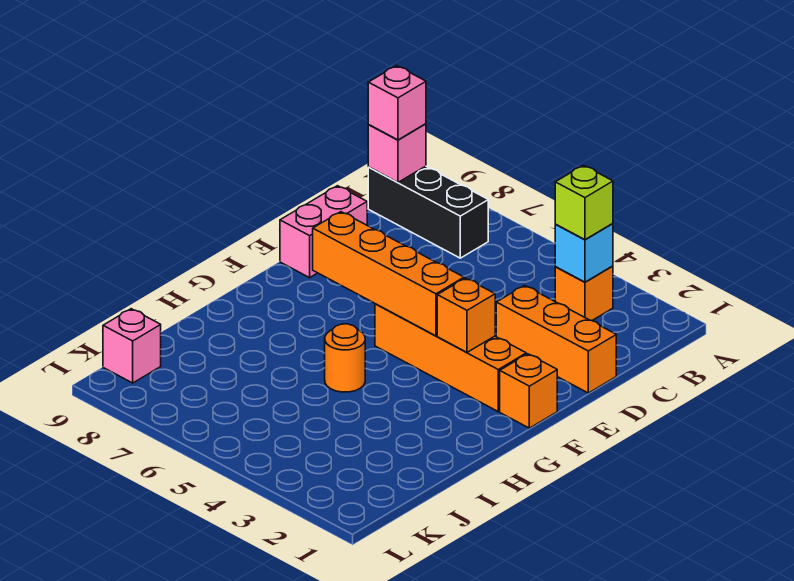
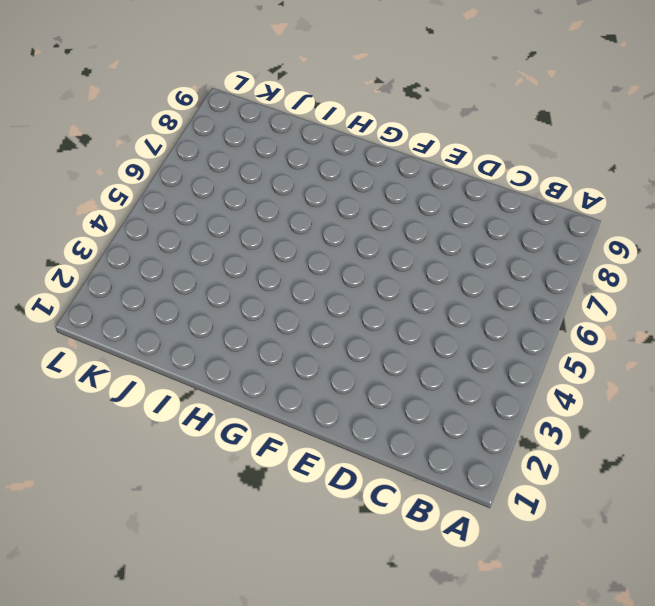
none -> orange 1x1 brick [555,266,613,321]
none -> black 1x3 brick [368,166,488,258]
none -> orange 1x3 brick [496,286,616,393]

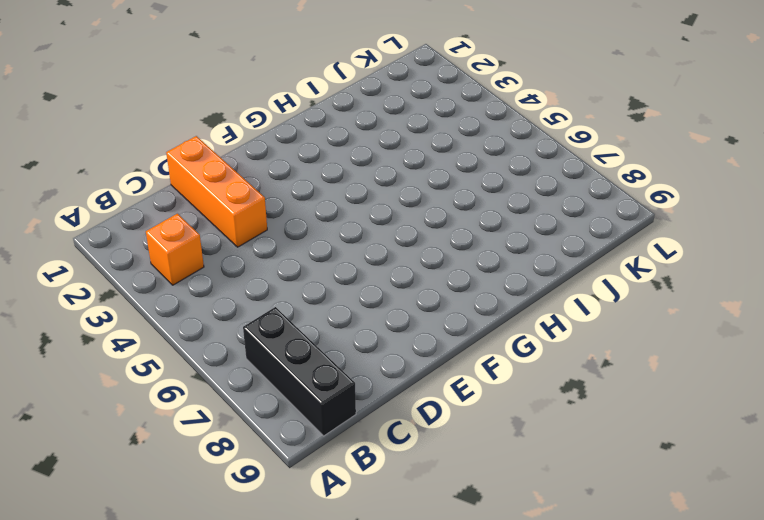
none -> pink 1x2 brick [280,186,367,278]
none -> orange 1x1 brick [500,354,557,428]
none -> orange 1x4 brick [375,304,526,411]

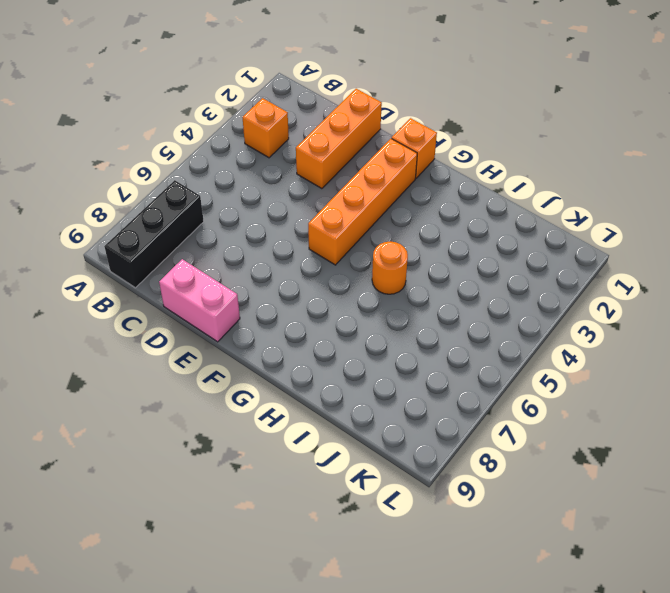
none -> pink 1x1 brick [103,309,161,383]
none -> cyan 1x1 brick [555,223,613,282]
none -> pink 1x1 brick [368,124,426,182]

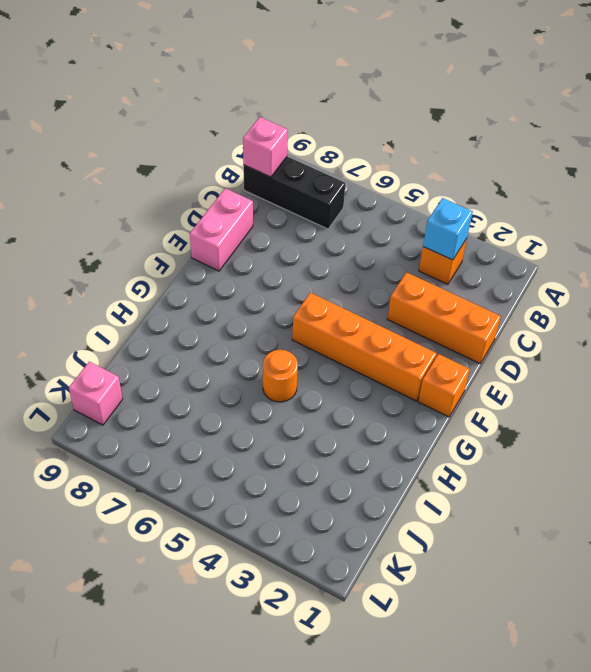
none -> orange 1x1 brick [437,278,495,352]
none -> orange 1x4 brick [313,212,464,336]
none -> lime 1x1 brick [555,165,613,240]

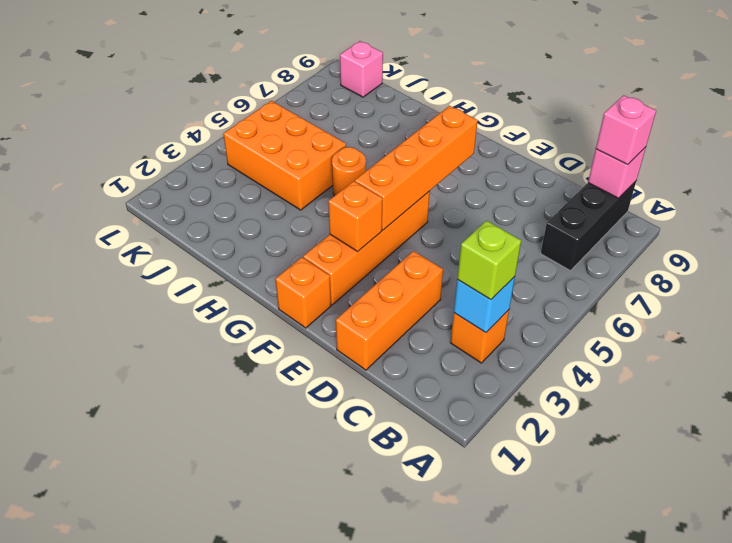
orange 2x3 brick [223,101,346,210] -> none
none -> pink 1x2 brick [280,186,367,278]

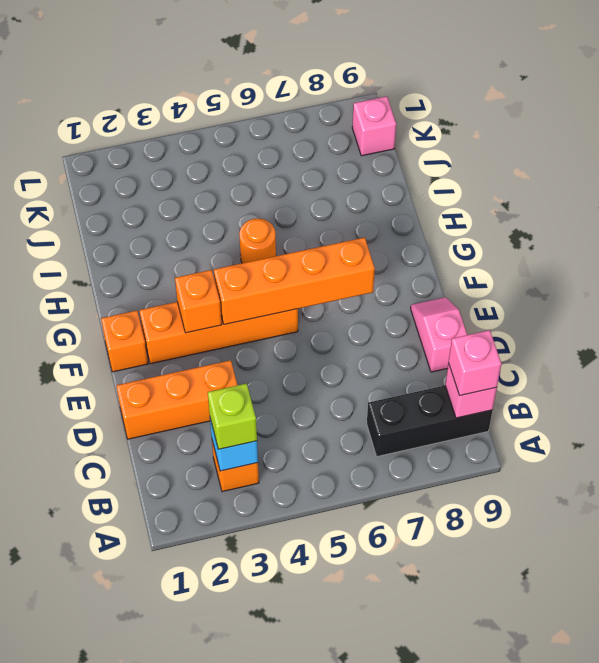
pink 1x2 slope [411,297,467,372] -> pink 1x2 brick [280,186,367,278]

